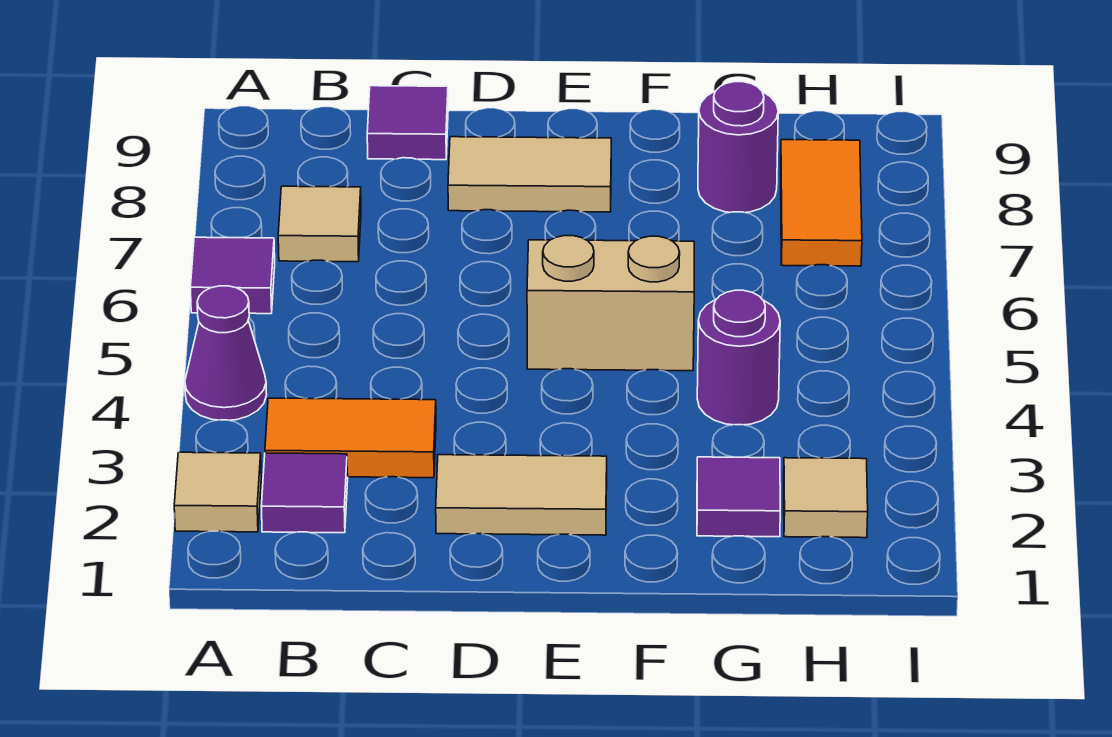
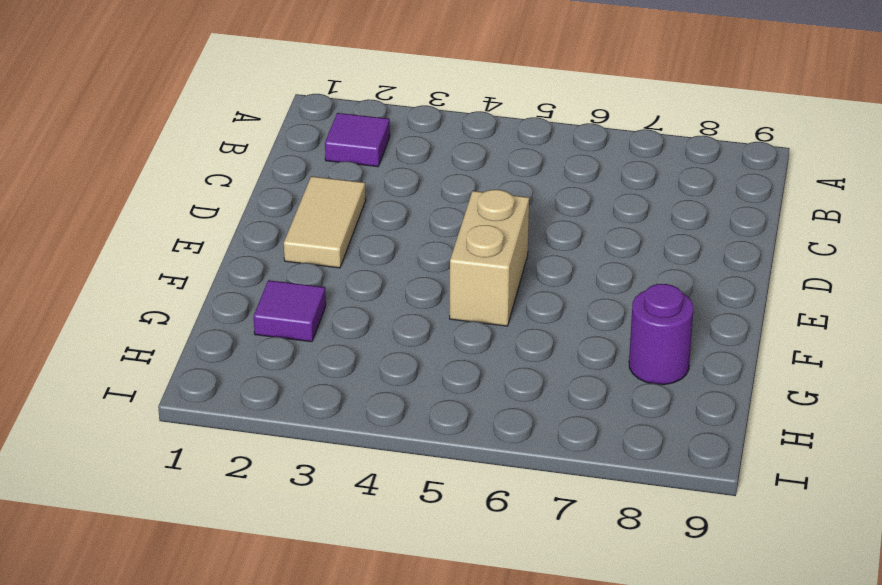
none -> tan 1x1 tile [174,452,261,532]
none -> purple 1x1 cone [185,286,267,420]
none -> purple 1x1 tile [191,237,275,314]

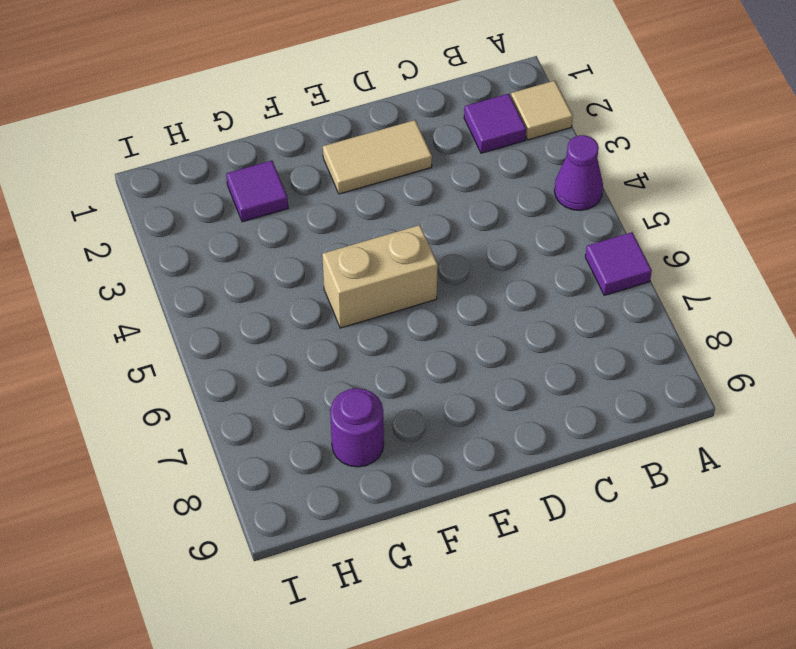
none -> orange 1x2 tile [265,398,436,478]
none -> tan 1x1 tile [278,186,361,262]
none -> purple 1x1 tile [367,86,448,160]

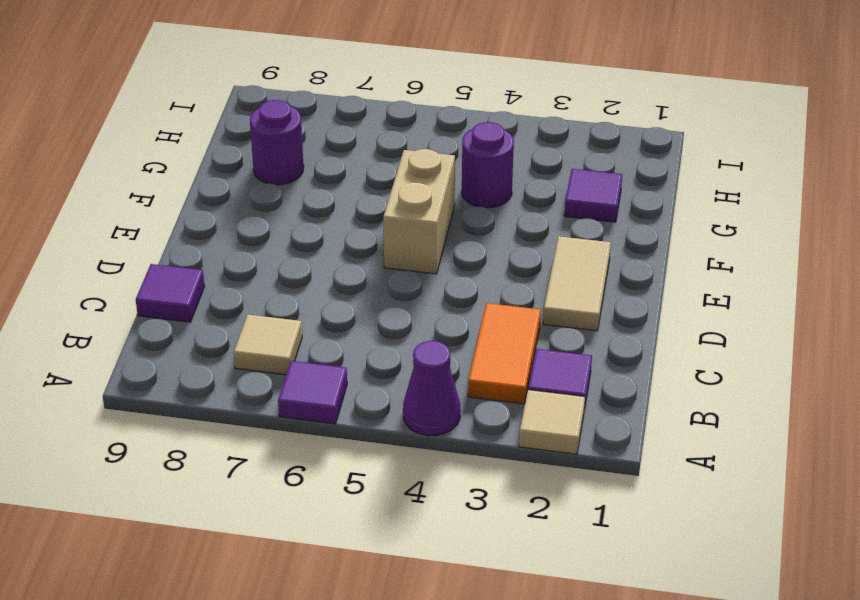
none -> tan 1x2 tile [448,137,611,212]
none -> tan 1x1 tile [784,458,868,538]
none -> orange 1x2 tile [780,140,862,266]

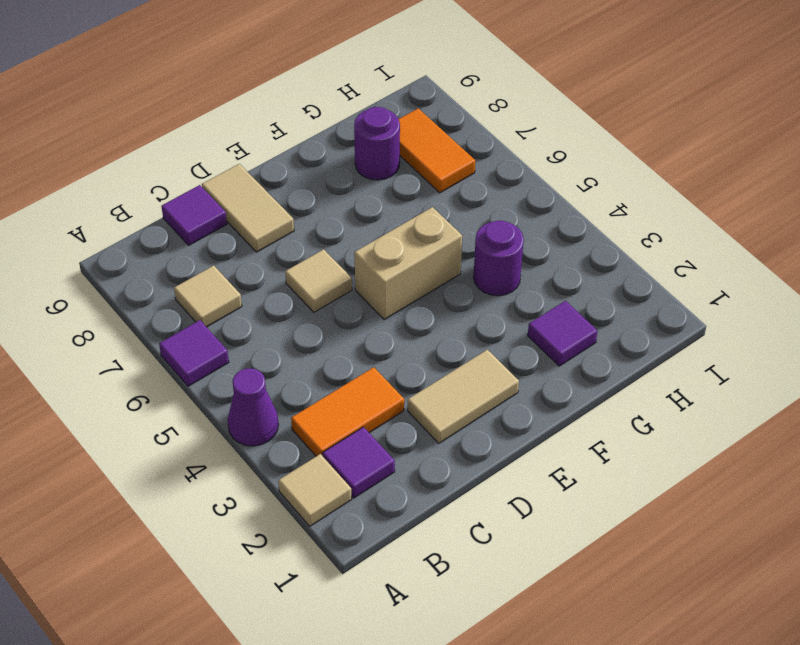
tan 1x1 tile [285,249,352,312] -> tan 1x1 tile moved to [784,458,868,538]
tan 1x2 tile [202,164,294,252] -> tan 1x2 tile turned to [448,137,611,212]

